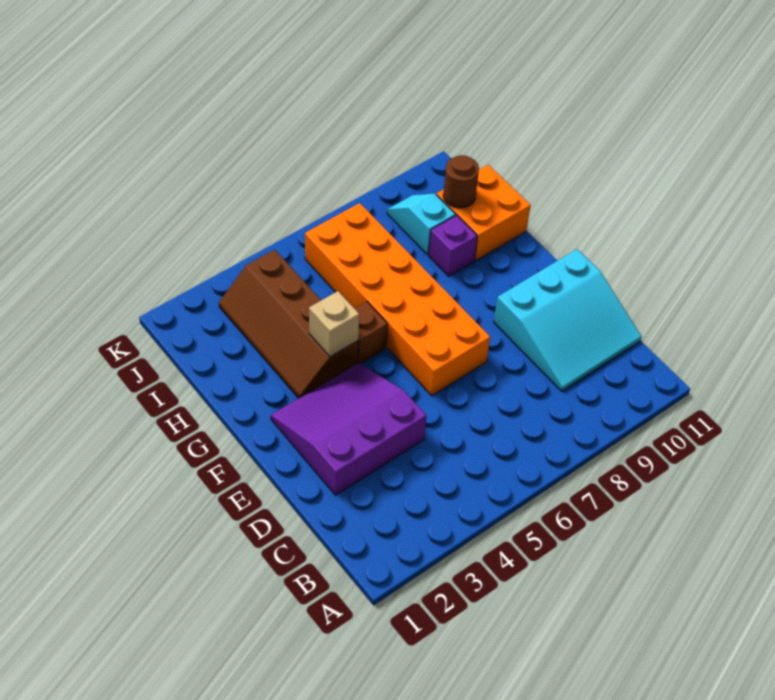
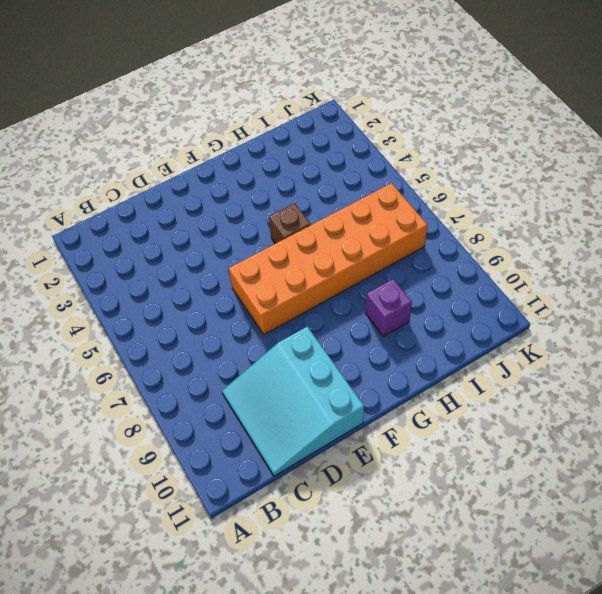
none -> purple 3x3 slope [271,363,427,495]
none -> brown 2x4 slope [219,250,358,398]

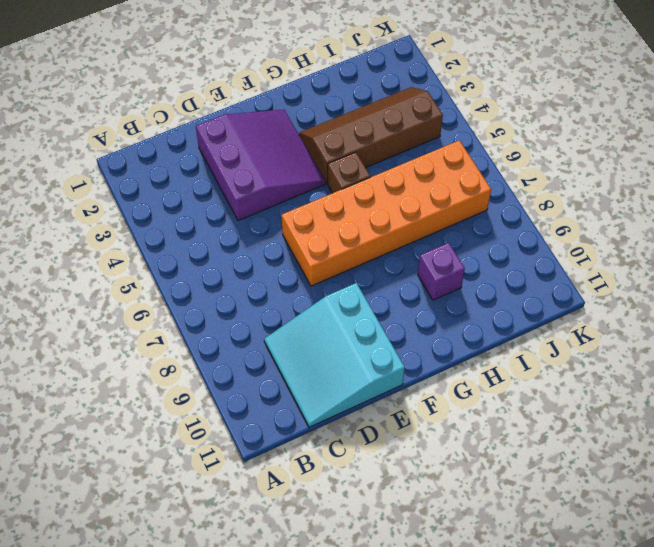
none -> orange 2x2 brick [436,165,531,261]
none -> cyan 1x2 slope [387,193,456,255]

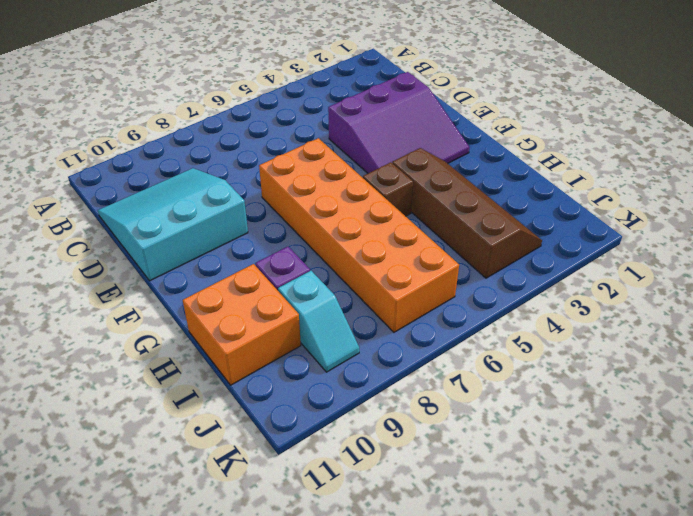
none -> tan 1x1 brick [309,291,359,357]
none -> brown 1x1 round brick [443,155,479,208]

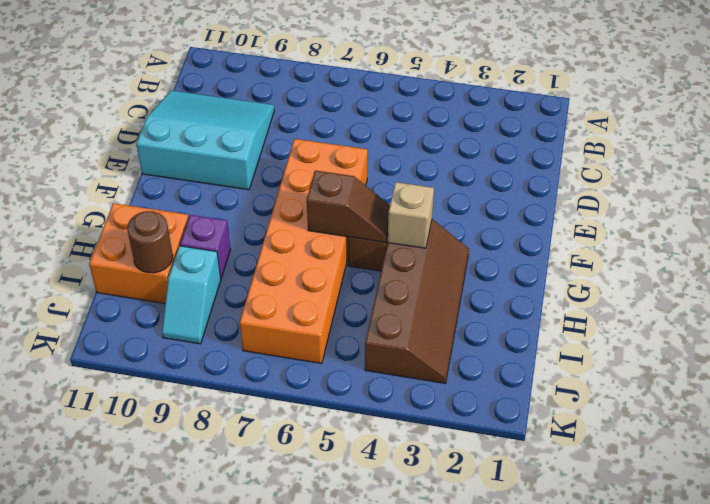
brown 1x2 slope [307,171,390,242] -> none
none -> purple 3x3 slope [271,363,427,495]

